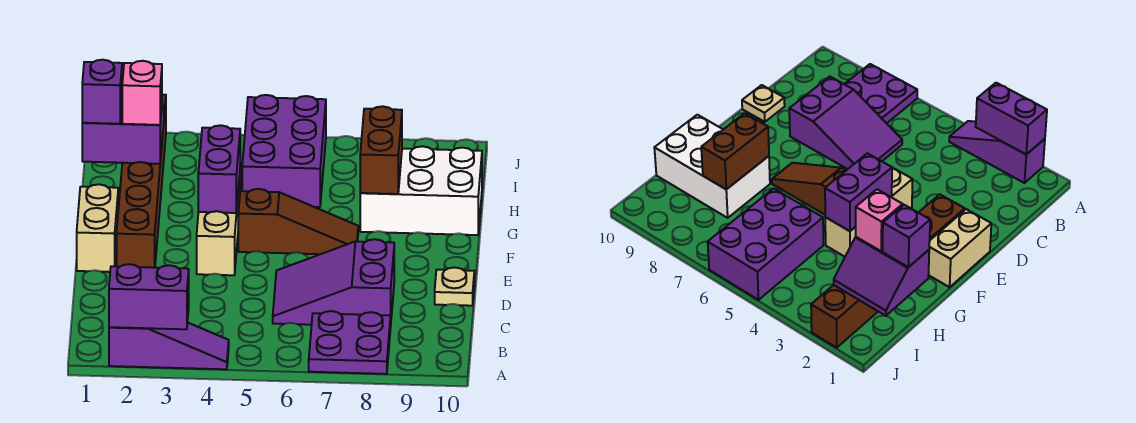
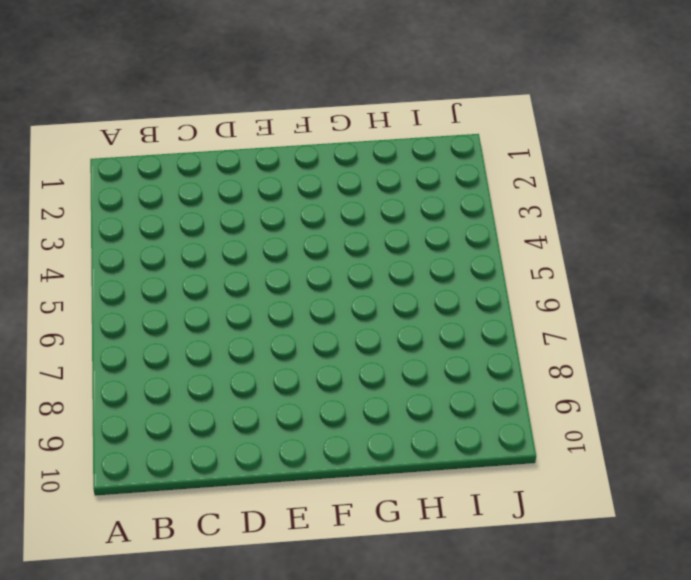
none -> purple 1x3 slope [109,323,229,369]
none -> purple 2x2 plate [309,311,391,374]
none -> purple 2x3 slope [273,239,394,325]

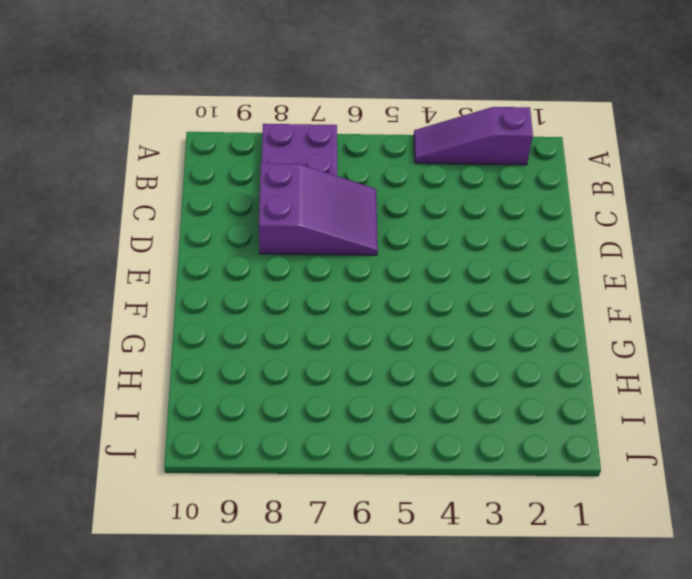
none -> tan 1x1 plate [435,268,474,306]
none -> tan 1x2 brick [77,184,118,272]
none -> brown 1x6 brick [117,95,166,268]

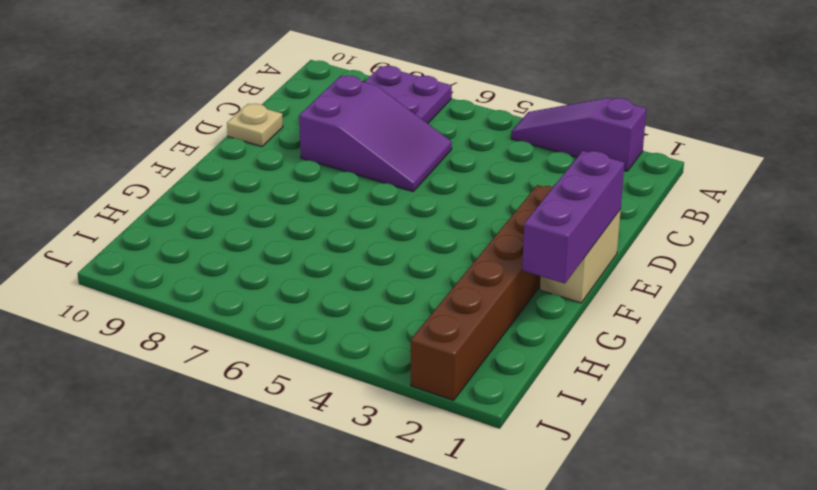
purple 1x3 brick [522,151,624,284] -> none
none -> tan 1x3 brick [197,176,240,275]
none -> brown 1x3 slope [238,189,358,254]
none -> white 2x3 brick [360,146,482,235]

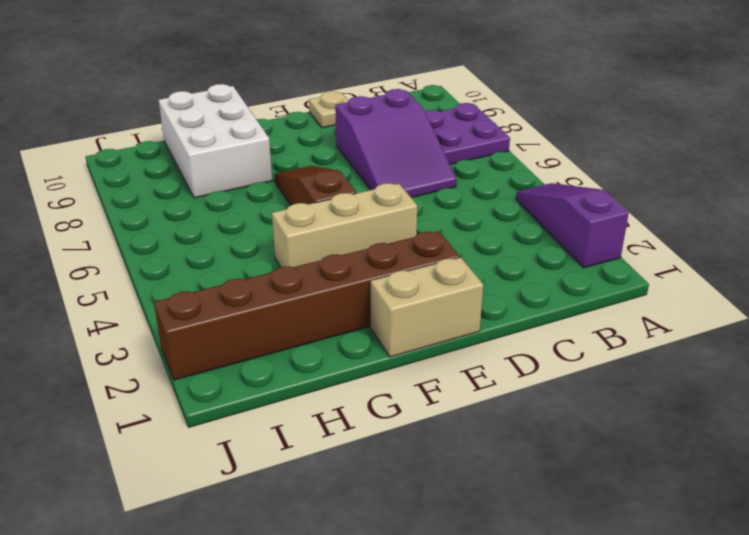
none -> purple 2x3 brick [242,95,326,207]
none -> purple 1x2 brick [109,264,189,329]
none -> purple 1x2 brick [198,125,240,213]

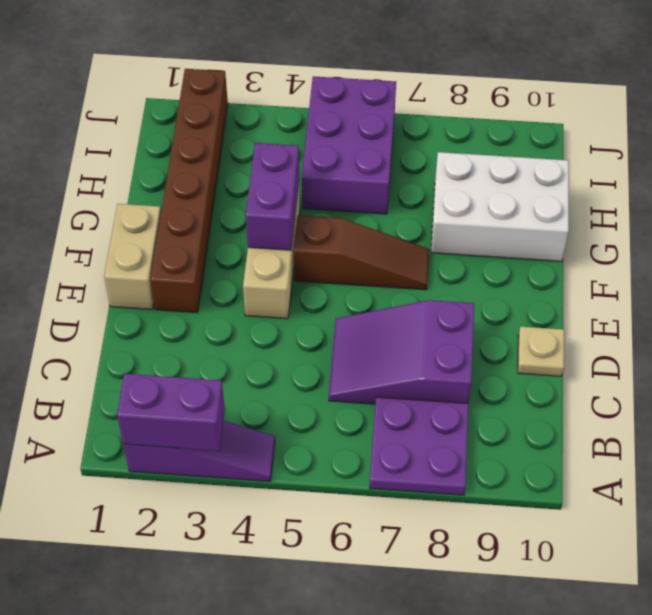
none -> brown 1x2 brick [360,106,402,194]
none -> purple 2x2 slope [82,104,164,164]
none -> purple 1x1 brick [82,60,122,124]

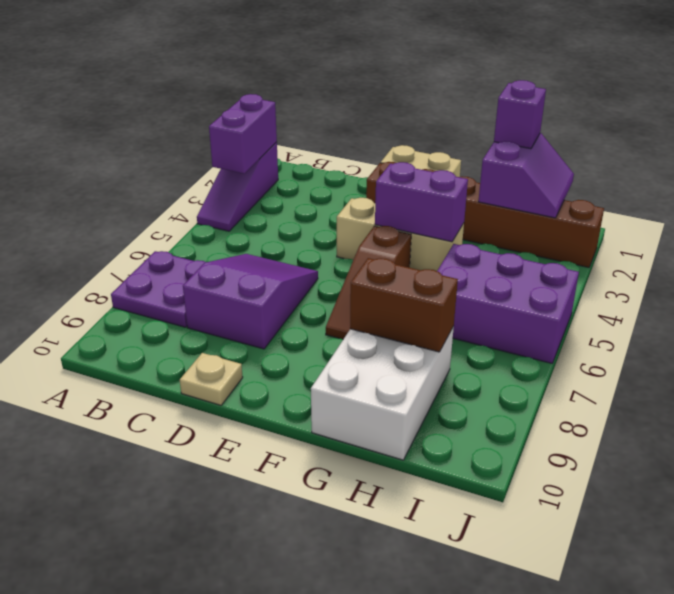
none -> pink 1x1 brick [122,61,162,125]

